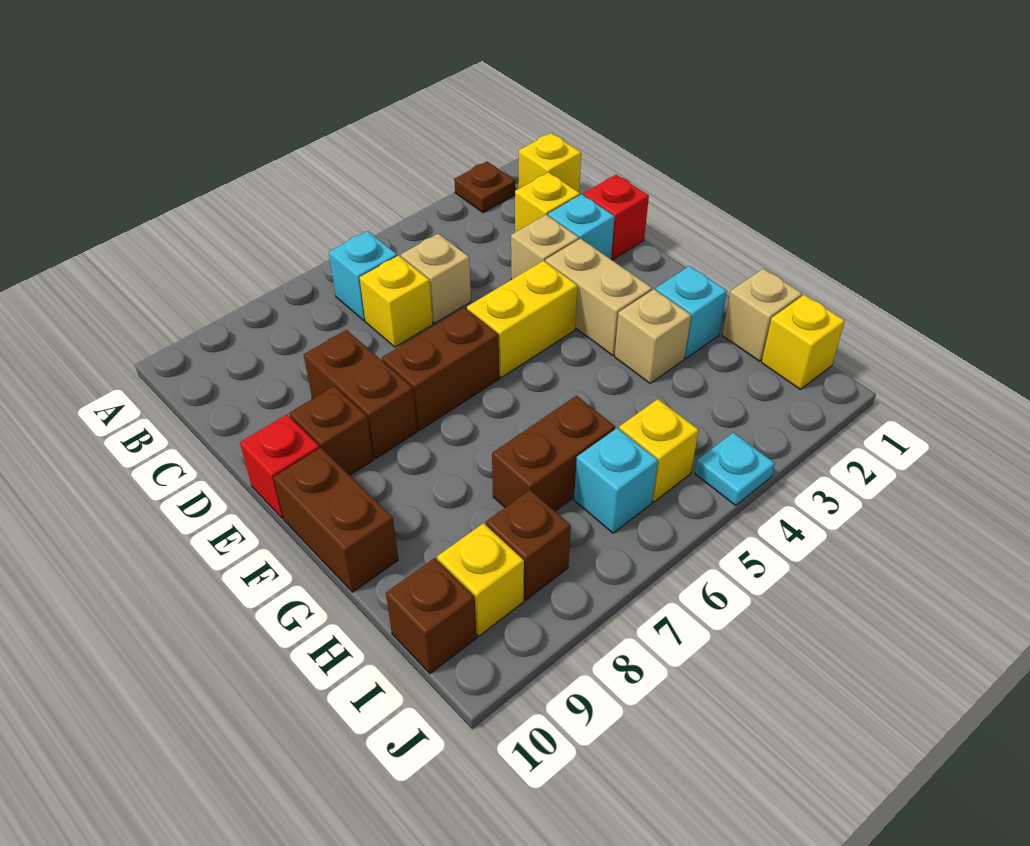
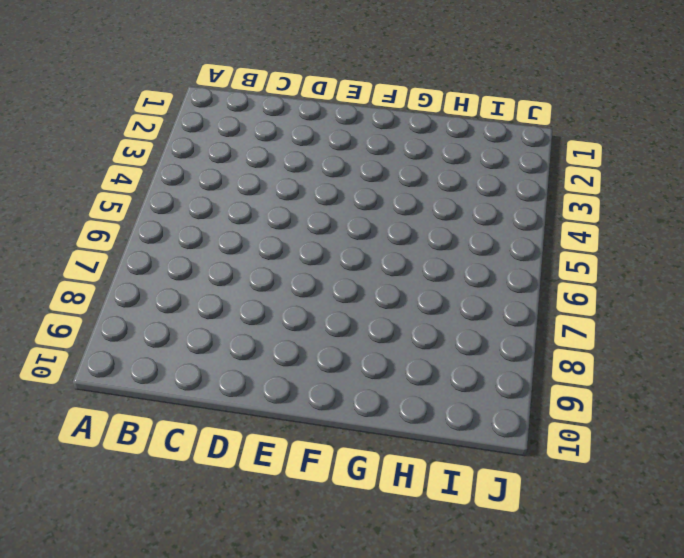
none -> brown 1x1 plate [454,162,515,213]
none -> yellow 1x1 brick [518,133,581,192]
none -> cyan 1x1 brick [329,231,397,321]

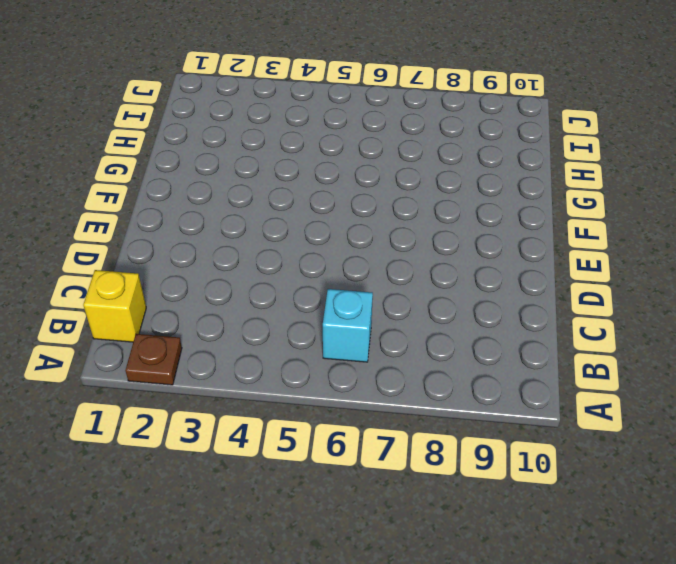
none -> yellow 1x1 brick [515,172,580,232]
none -> tan 1x1 brick [401,234,471,323]
none -> yellow 1x1 brick [360,256,433,347]

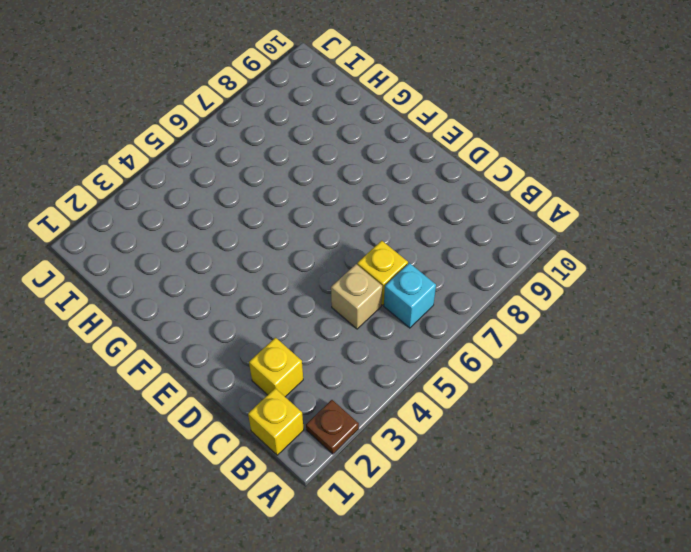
none -> red 1x1 brick [583,175,649,260]
none -> cyan 1x1 brick [548,194,615,259]
none -> tan 1x1 brick [511,215,579,280]

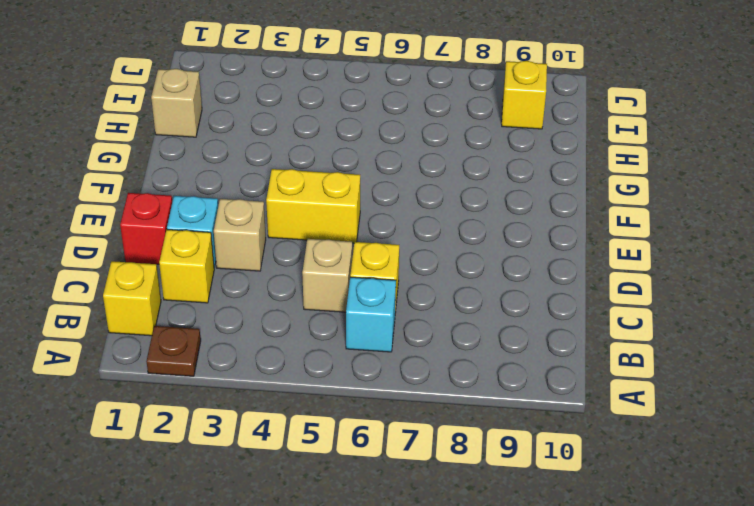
none -> brown 1x2 brick [304,330,417,458]
none -> tan 1x2 brick [545,238,652,355]
none -> brown 1x2 brick [382,308,499,431]

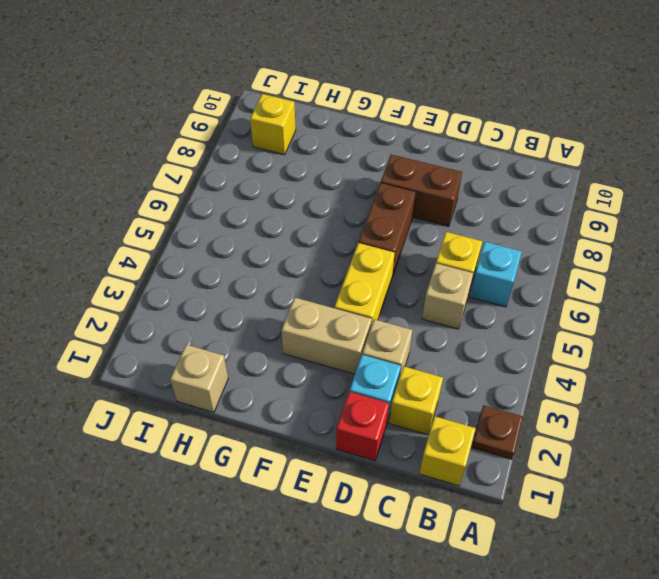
none -> brown 1x1 brick [289,386,373,475]
none -> red 1x1 brick [240,414,320,519]
none -> brown 1x2 brick [274,448,398,592]

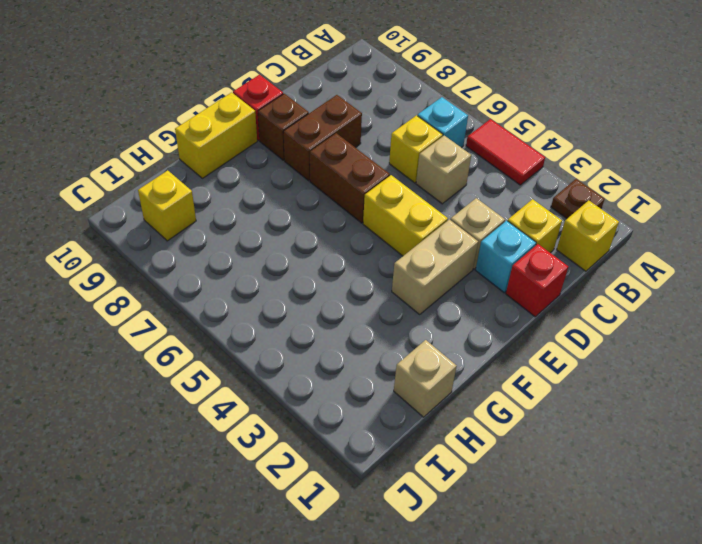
red 1x2 tile [466,119,545,185] -> none
yellow 1x2 brick [175,92,257,178] -> brown 1x2 brick [274,448,398,592]
none -> cyan 1x1 brick [656,266,727,358]
none -> tan 1x1 brick [615,289,691,383]
none -> brown 1x2 brick [492,396,615,511]

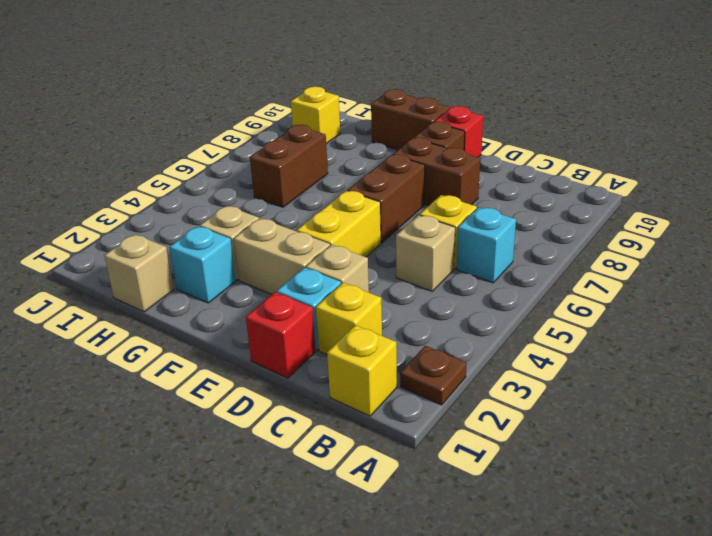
none -> yellow 1x1 brick [762,295,845,389]
none -> yellow 1x1 brick [619,399,699,502]
none -> cyan 1x1 brick [574,428,658,533]

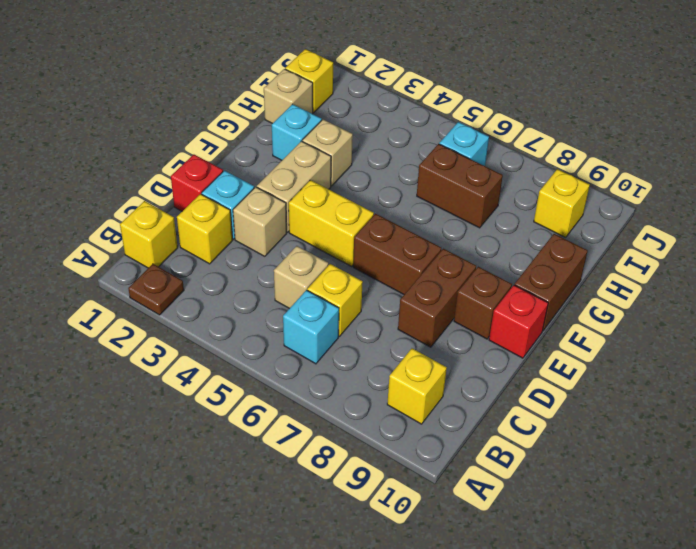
yellow 1x1 brick [387,348,447,424] -> yellow 1x1 brick moved to [619,399,699,502]
none -> brown 1x1 brick [486,490,571,600]
none -> brown 1x1 brick [386,558,477,674]
none -> cyan 1x1 plate [695,433,775,505]

